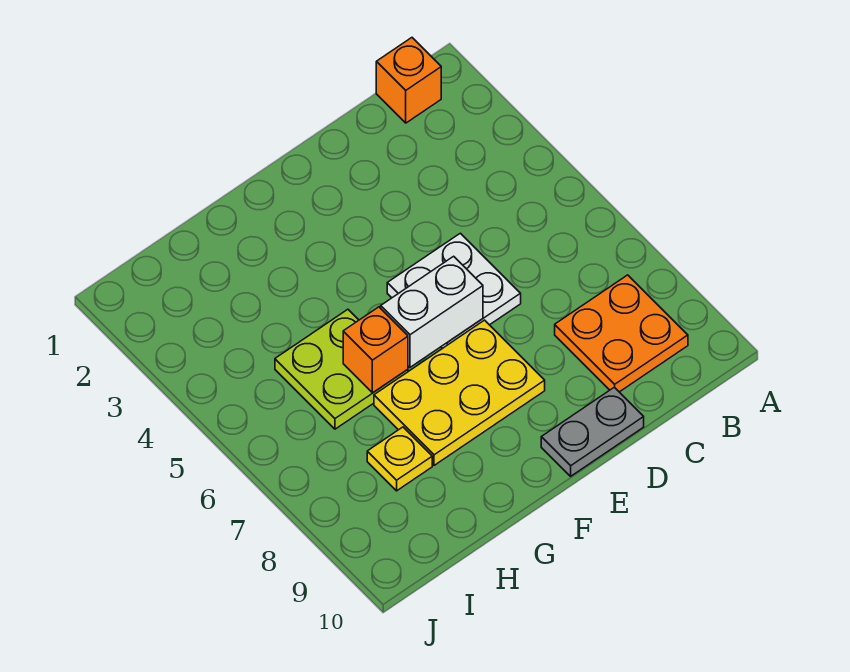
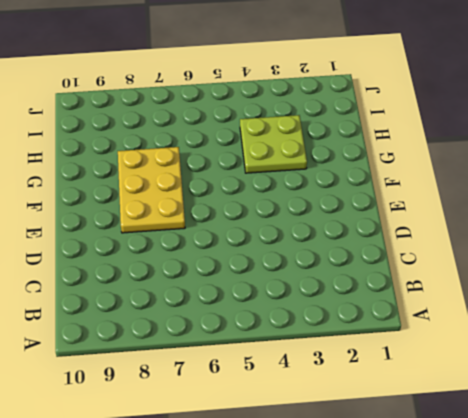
lime 2x2 plate [240,115,307,173] -> lime 2x2 plate moved to [275,309,408,429]
none -> orange 1x1 brick [376,38,441,123]
none -> orange 2x2 plate [555,275,688,392]

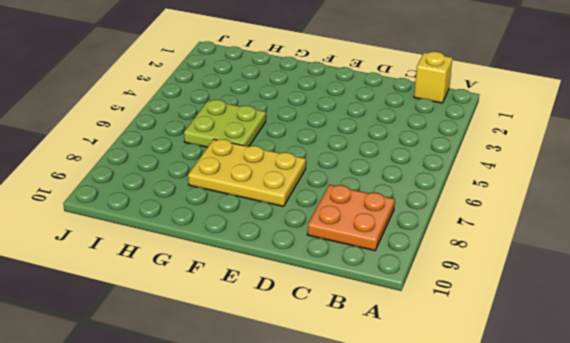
yellow 1x1 brick [414,52,452,103] -> orange 1x1 brick [376,38,441,123]
none -> white 2x2 plate [387,233,521,349]
none -> grey 1x2 plate [541,387,644,476]

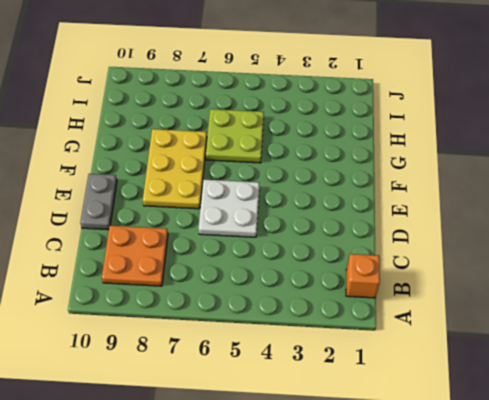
none -> yellow 1x1 plate [367,427,432,491]
none -> white 1x2 brick [381,256,483,367]

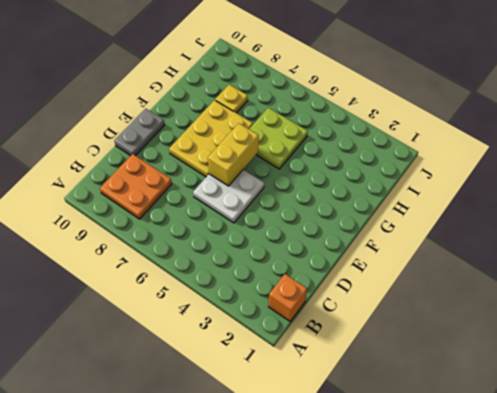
yellow 1x2 brick [208,123,259,186] -> white 1x2 brick [381,256,483,367]
none -> orange 1x1 brick [343,307,408,393]

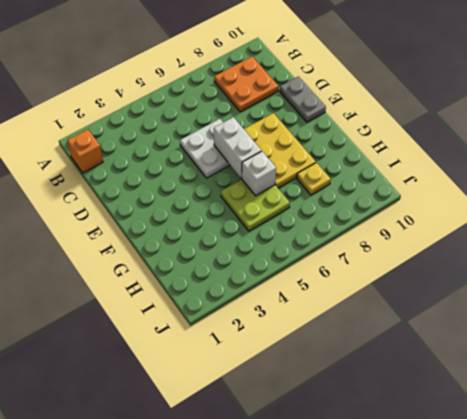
white 1x1 brick [242,151,276,196] -> orange 1x1 brick [343,307,408,393]

